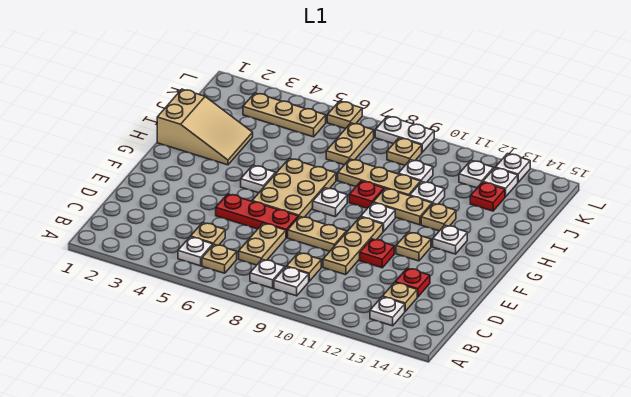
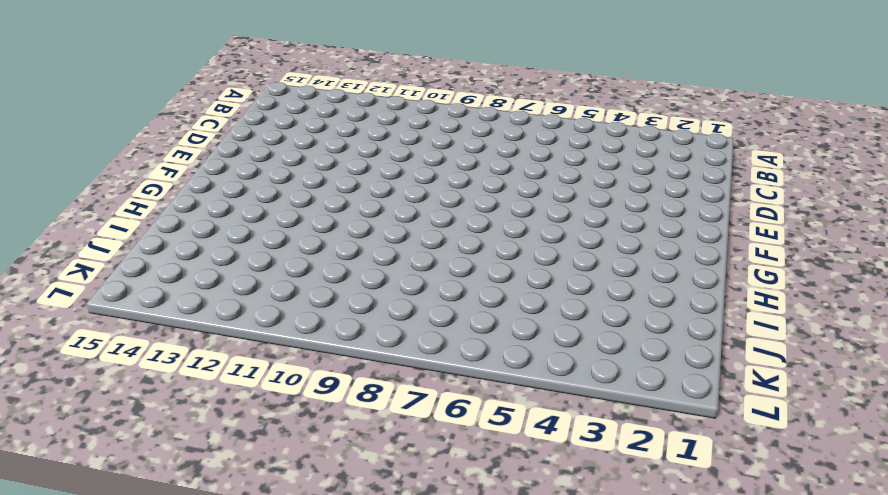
none -> white 1x1 plate [178,237,213,266]
none -> tan 1x1 plate [202,244,237,273]
none -> white 1x1 plate [250,259,285,288]
none -> white 1x1 plate [274,267,309,296]

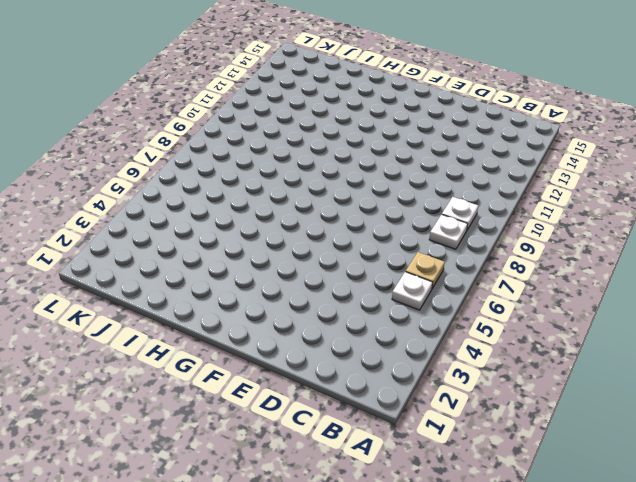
none -> white 1x1 plate [370,297,405,326]
none -> tan 1x1 plate [190,222,225,245]
none -> tan 1x2 plate [239,223,286,265]
none -> tan 1x1 plate [286,252,321,281]

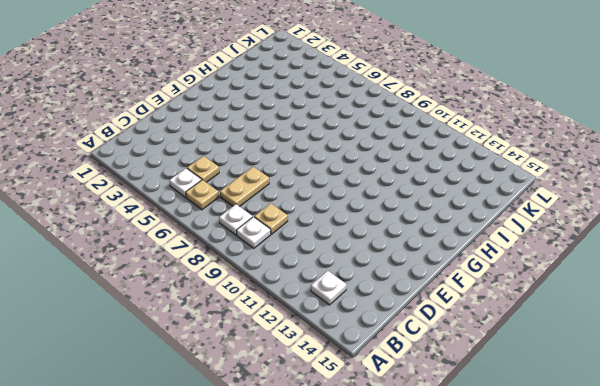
none -> tan 1x1 plate [382,282,417,311]
none -> tan 1x3 plate [323,217,383,275]
none -> red 1x1 plate [395,268,430,297]
none -> red 1x3 plate [216,194,298,238]

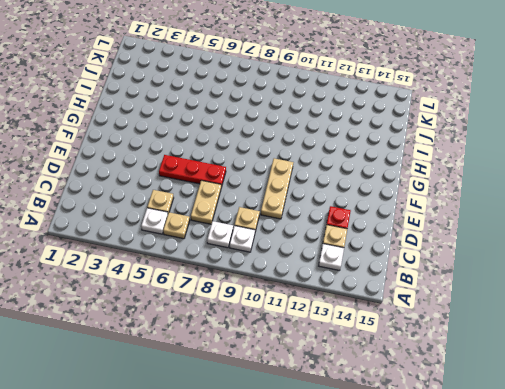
none -> tan 1x2 plate [288,216,346,251]
none -> red 1x1 plate [360,239,394,268]
none -> tan 2x3 plate [252,158,336,217]
none -> tan 1x1 plate [396,232,431,261]

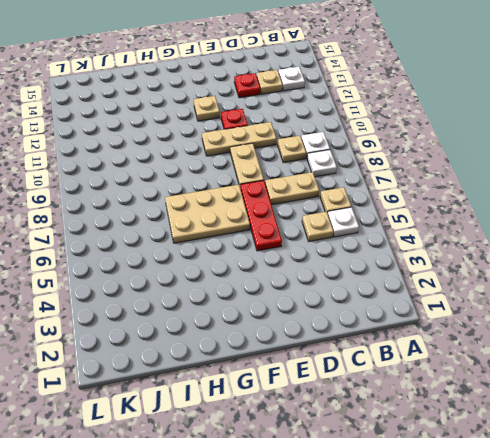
none -> white 1x1 plate [241,165,275,193]
none -> white 1x1 plate [313,188,347,217]
none -> white 1x1 plate [361,203,395,232]
none -> white 1x1 plate [433,225,467,254]

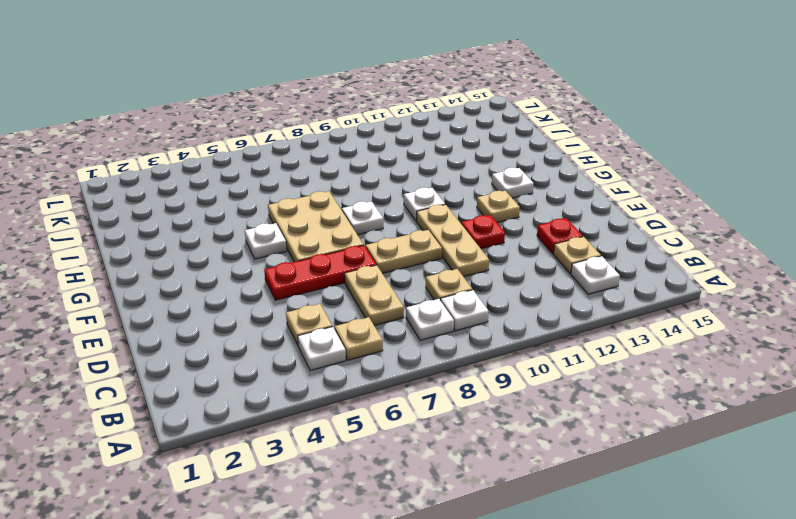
none -> tan 2x3 slope [157,89,253,165]
none -> red 1x1 plate [349,181,384,208]
none -> tan 1x2 plate [373,188,432,225]
none -> tan 1x1 plate [421,203,456,231]

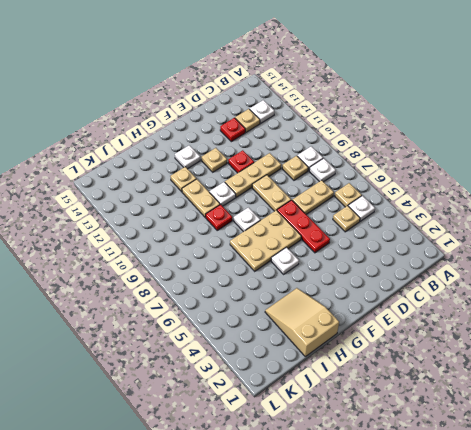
none -> tan 1x3 plate [338,159,421,196]
none -> white 1x1 plate [410,182,445,204]
none -> tan 1x2 plate [326,123,374,165]
none -> white 1x1 plate [398,160,433,183]

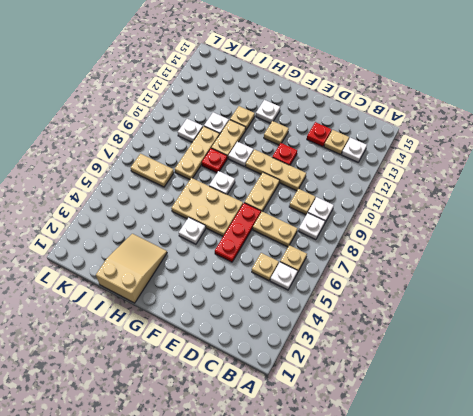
none -> red 1x1 plate [470,182,505,211]
none -> tan 1x3 plate [243,93,326,137]
none -> tan 1x1 plate [387,138,422,165]
none -> white 1x1 plate [459,160,494,188]

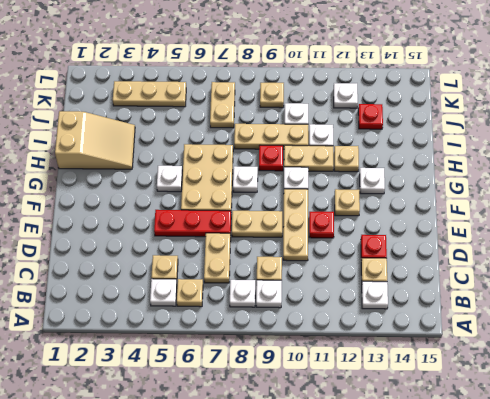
none -> white 1x1 plate [483,168,518,197]
none -> tan 1x1 plate [327,101,362,129]
none -> white 1x2 plate [375,116,434,152]
none -> white 1x1 plate [495,154,530,182]

